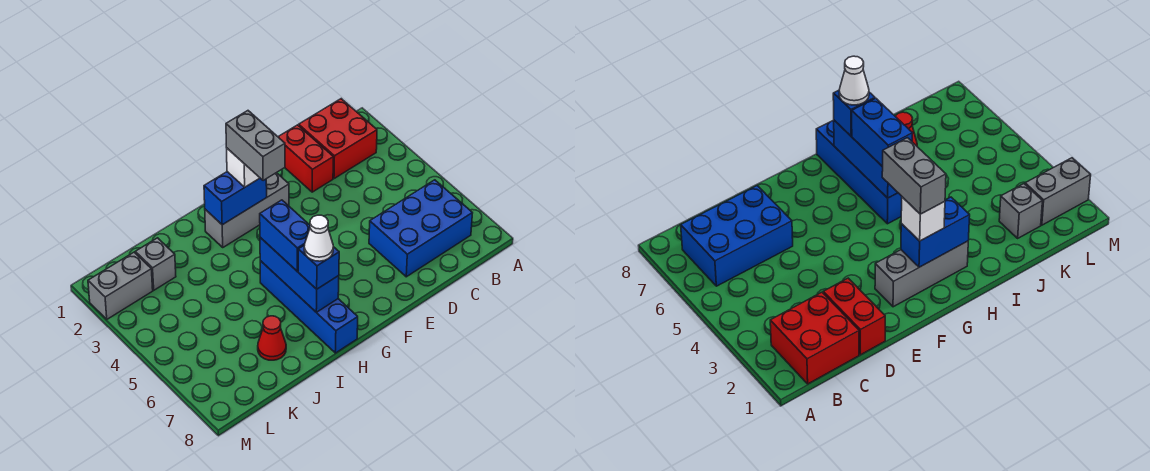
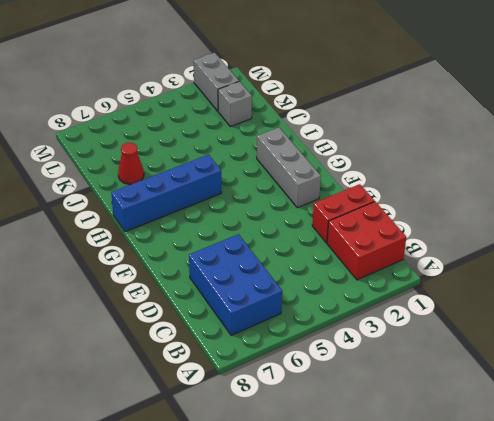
none -> blue 1x2 brick [204,172,267,225]
none -> blue 1x3 brick [260,237,339,313]
none -> white 1x1 brick [227,148,260,187]

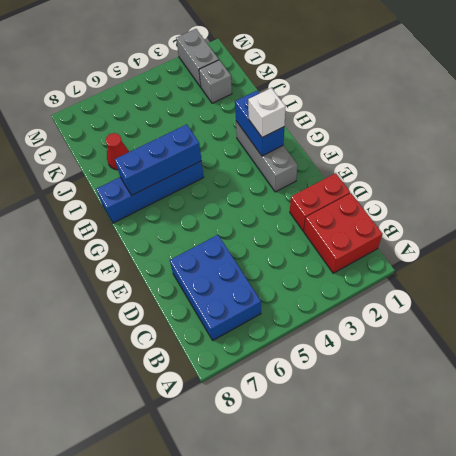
none -> blue 1x2 brick [260,200,310,271]
none -> blue 1x1 brick [298,245,339,289]
none -> grey 1x2 brick [226,111,285,181]

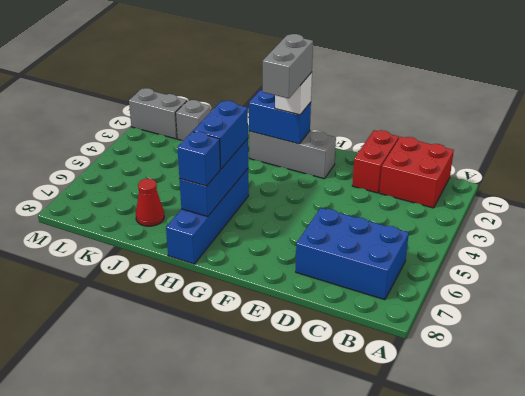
none -> white 1x1 cone [304,215,333,261]

